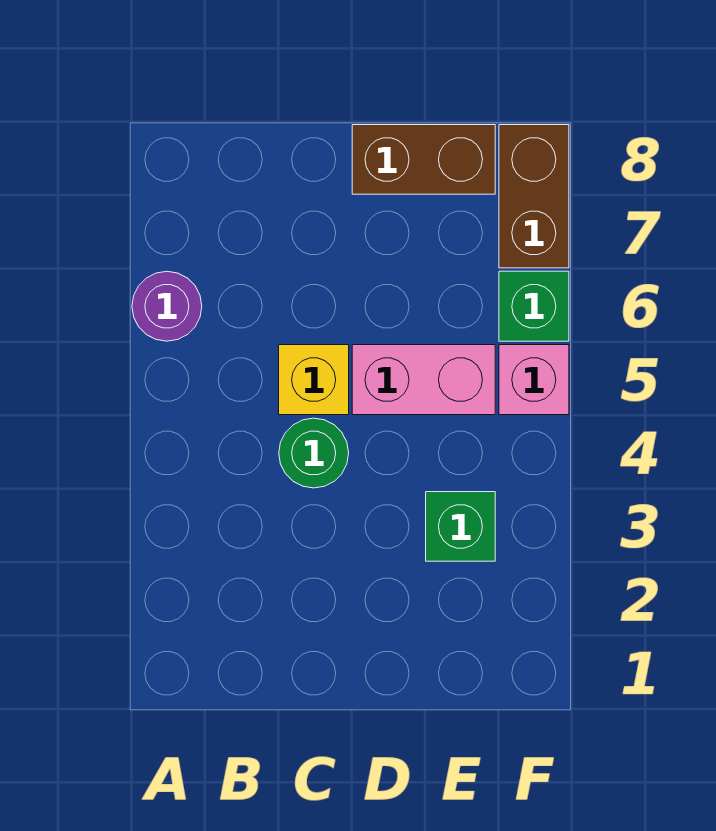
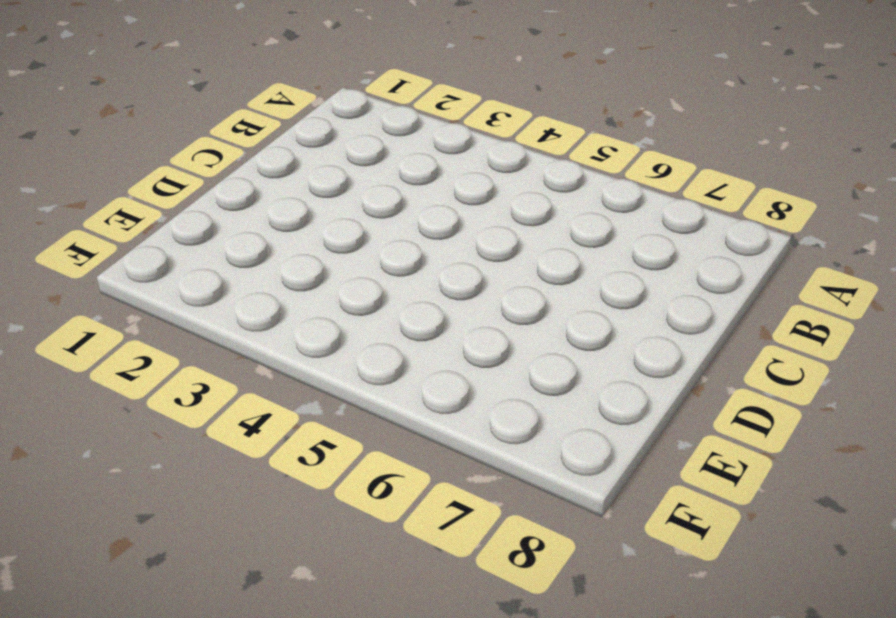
none -> purple 1x1 round brick [132,271,202,341]
none -> green 1x1 round brick [279,418,349,488]

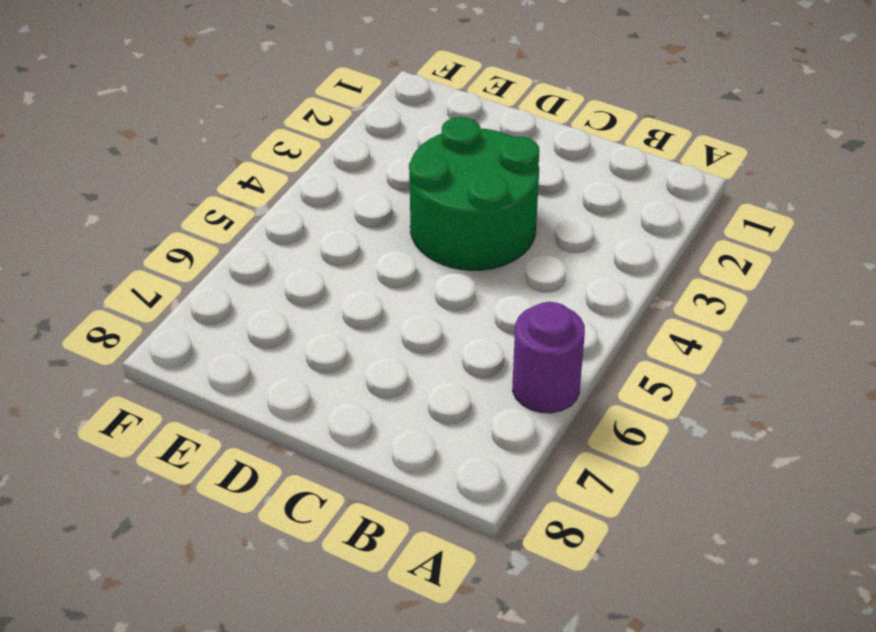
green 2x2 round brick [409,117,539,270] -> green 1x1 round brick [279,418,349,488]
none -> yellow 1x1 brick [279,345,349,415]
none -> pink 1x2 brick [352,345,495,415]

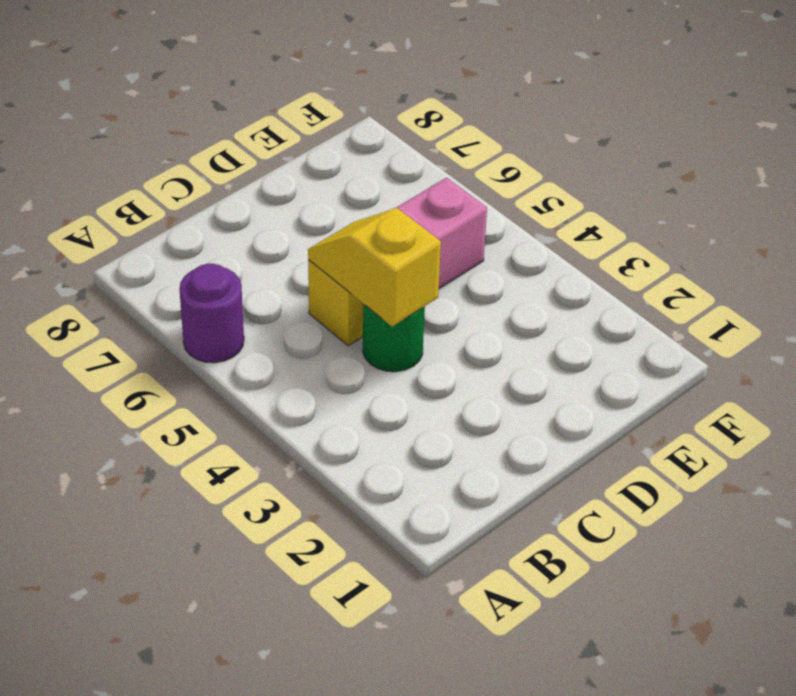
yellow 1x2 slope [308,208,441,327] -> none
none -> brown 1x2 brick [352,125,495,194]
none -> green 1x1 brick [426,492,495,561]

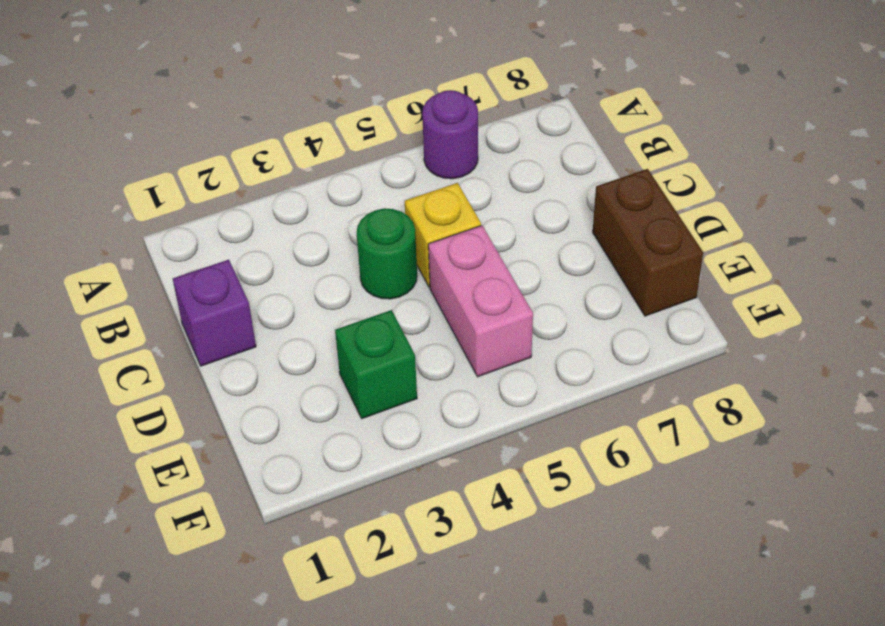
purple 1x1 brick [173,260,256,366] -> none
none -> pink 1x1 brick [499,345,569,415]
none -> green 1x1 brick [499,271,569,341]

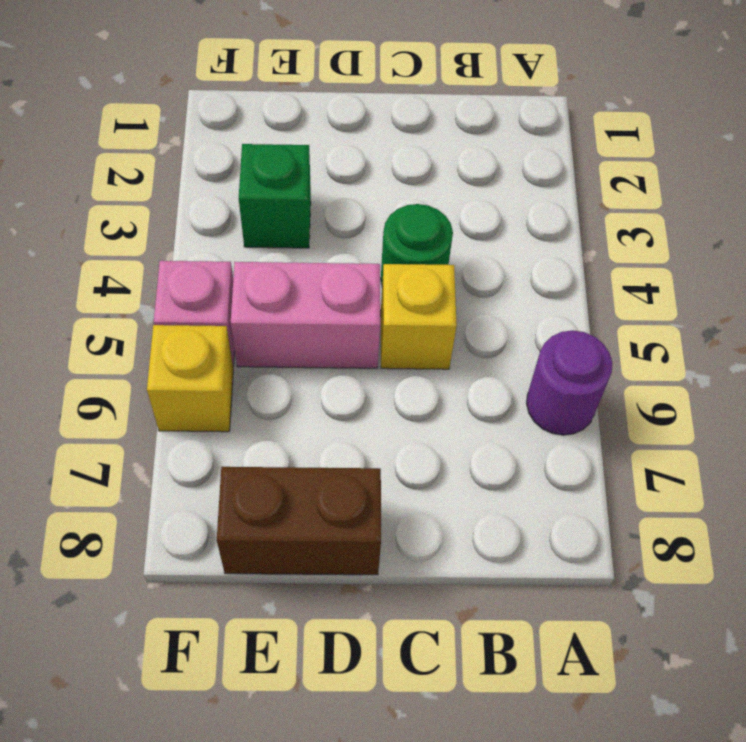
yellow 1x1 brick [147,325,233,432] -> green 1x1 brick [499,271,569,341]
none -> brown 1x2 brick [499,125,569,268]

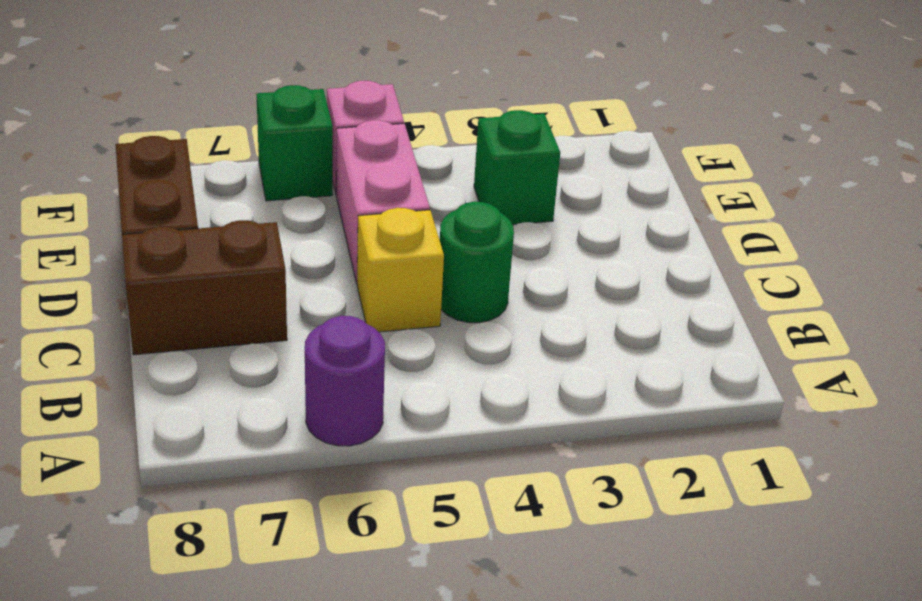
brown 1x2 brick [122,220,287,355] -> brown 1x2 brick moved to [499,125,569,268]

